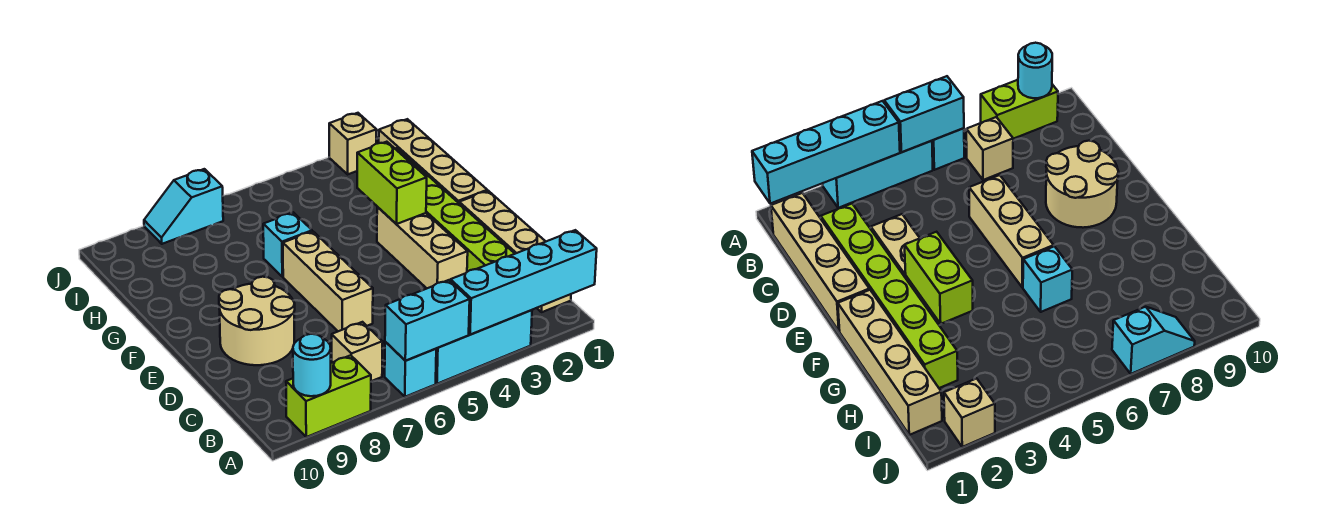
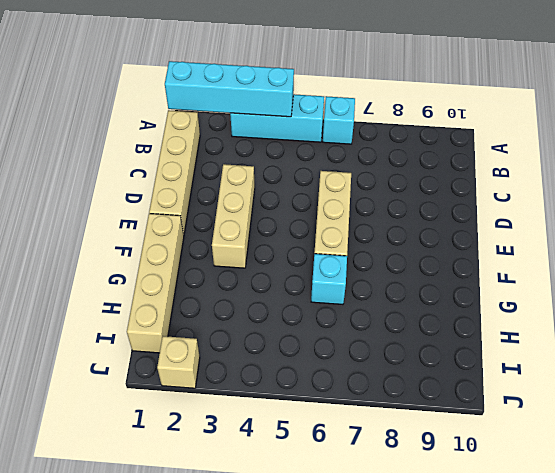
none -> lime 1x2 brick [286,355,371,437]
none -> tan 1x1 brick [332,322,383,381]
none -> lime 1x6 brick [395,148,515,272]

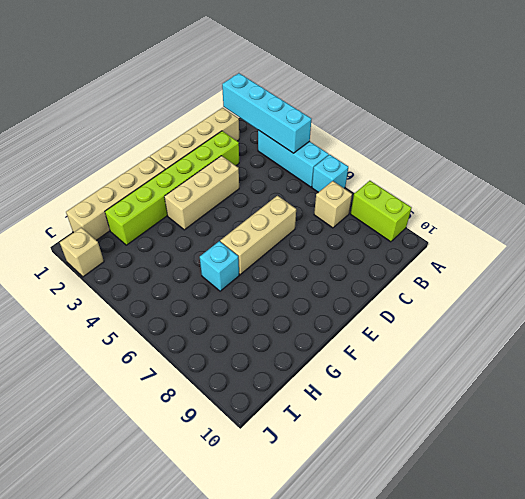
none -> tan 2x2 round brick [219,277,295,365]
none -> cyan 1x2 slope [144,169,223,244]
none -> cyan 1x2 brick [385,280,470,361]

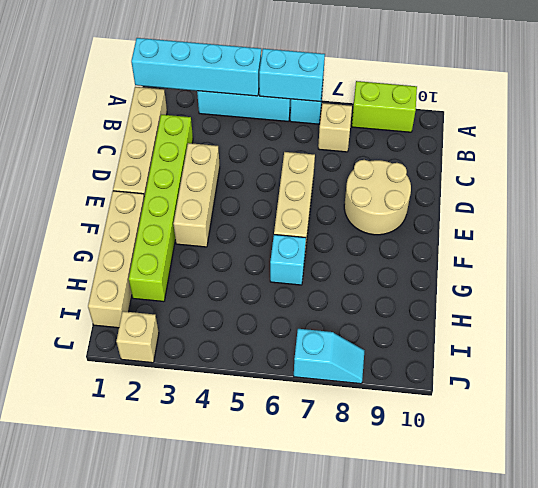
none -> cyan 1x1 round brick [293,334,331,396]
none -> lime 1x2 brick [357,142,427,224]

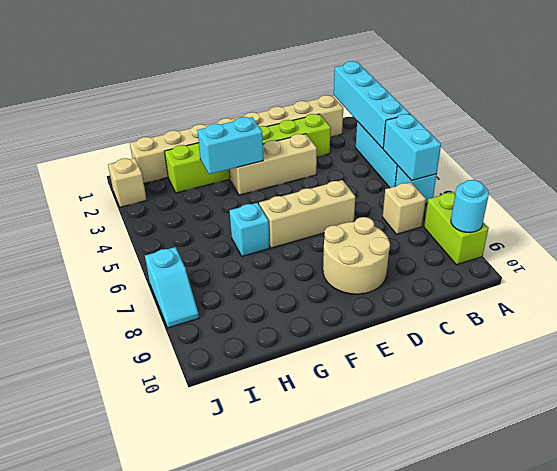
cyan 1x2 brick [197,117,263,174] -> lime 1x2 brick [357,142,427,224]

